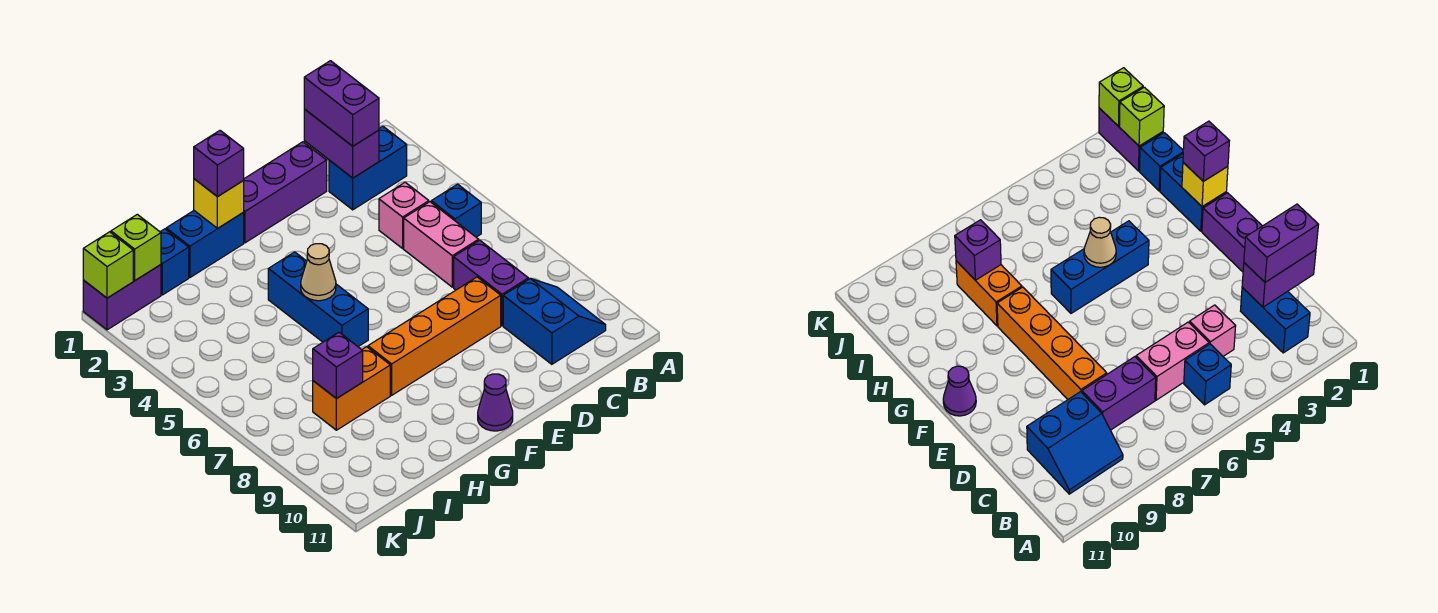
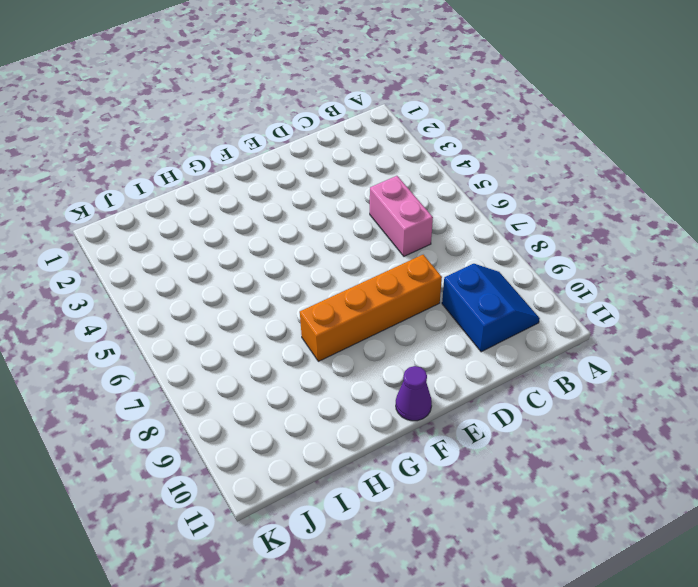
none -> blue 1x2 brick [329,126,407,210]
none -> blue 1x1 brick [431,184,481,237]
none -> pink 1x1 brick [379,182,429,248]

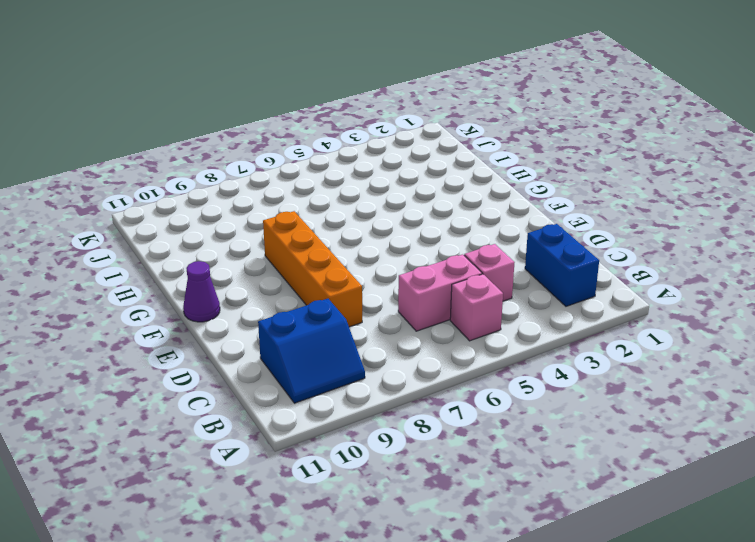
pink 1x1 brick [450,274,503,341] -> blue 1x1 brick [431,184,481,237]
none -> purple 1x2 brick [454,240,528,326]
none -> purple 1x3 brick [244,142,327,243]
none -> blue 1x2 brick [166,211,244,278]

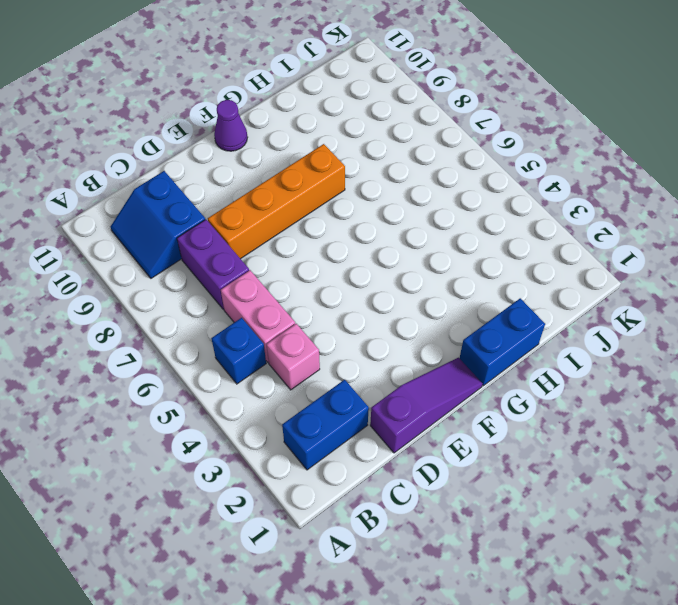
purple 1x3 slope [370,358,483,453] -> purple 1x3 brick [244,142,327,243]
none -> blue 1x3 brick [268,252,368,347]
none -> orange 1x2 brick [313,347,390,430]
none -> blue 1x1 brick [160,229,189,295]

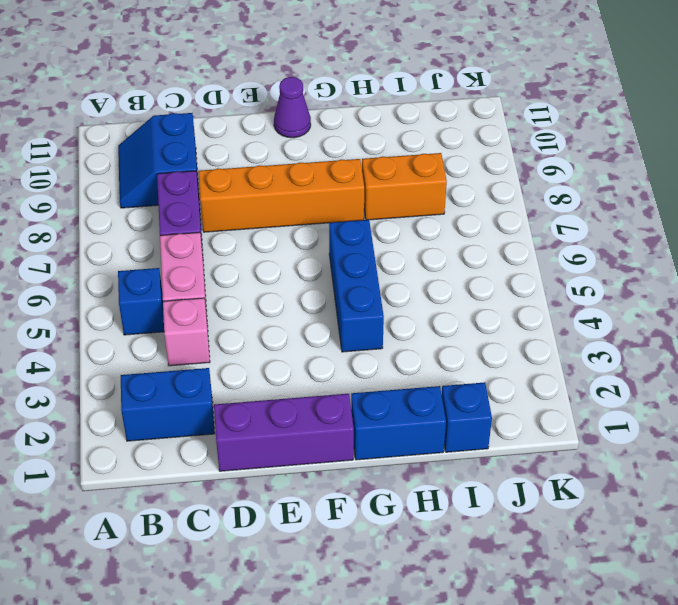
none -> purple 1x2 brick [83,265,161,330]
none -> purple 1x2 brick [304,109,379,178]
none -> yellow 1x1 brick [194,179,244,228]

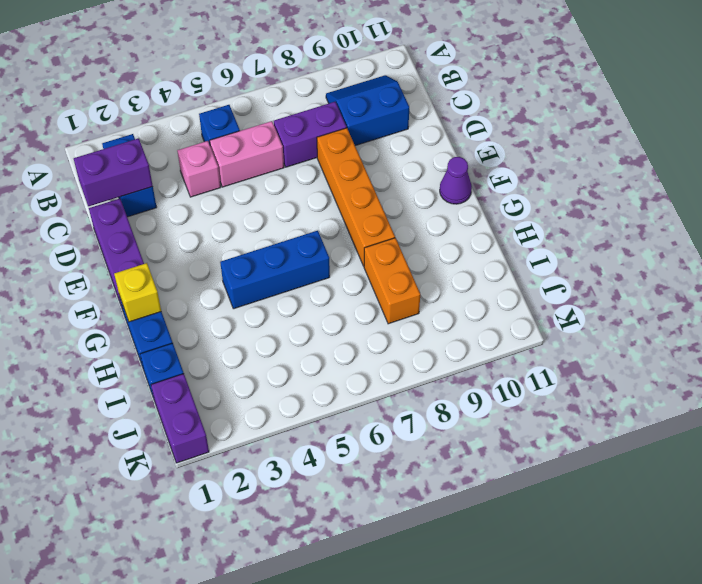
none -> tan 1x1 cone [301,244,336,301]
none -> purple 1x1 brick [313,332,363,399]
none -> lime 1x1 brick [111,214,161,280]

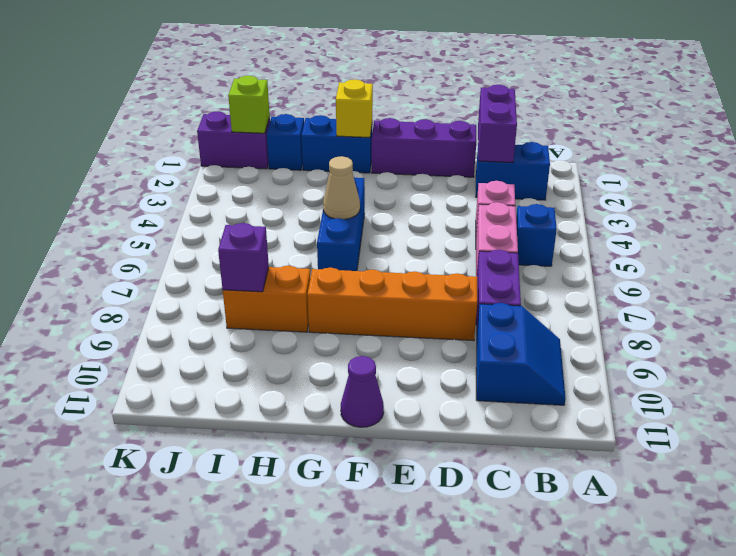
none -> lime 1x1 brick [83,232,133,298]
none -> purple 1x2 brick [304,61,379,146]
none -> purple 1x1 brick [194,131,244,197]

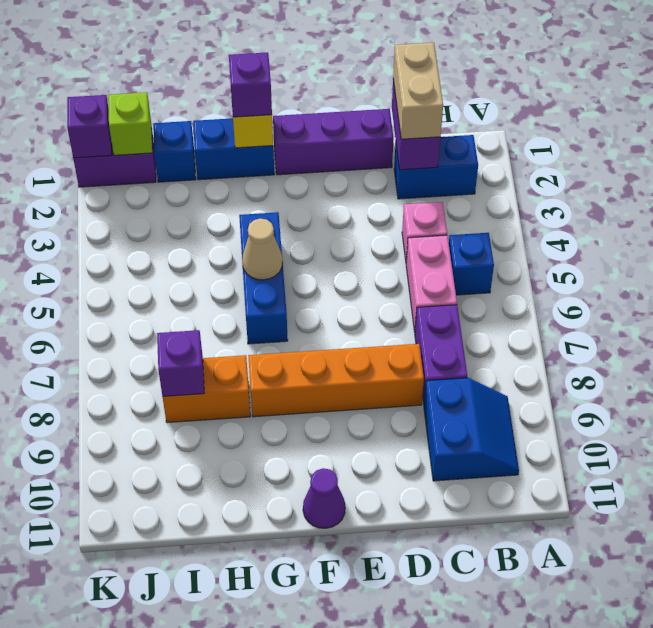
tan 1x2 brick [393,43,443,139] -> purple 1x2 brick [304,61,379,146]
purple 1x1 brick [67,95,112,158] -> lime 1x1 brick [83,232,133,298]

